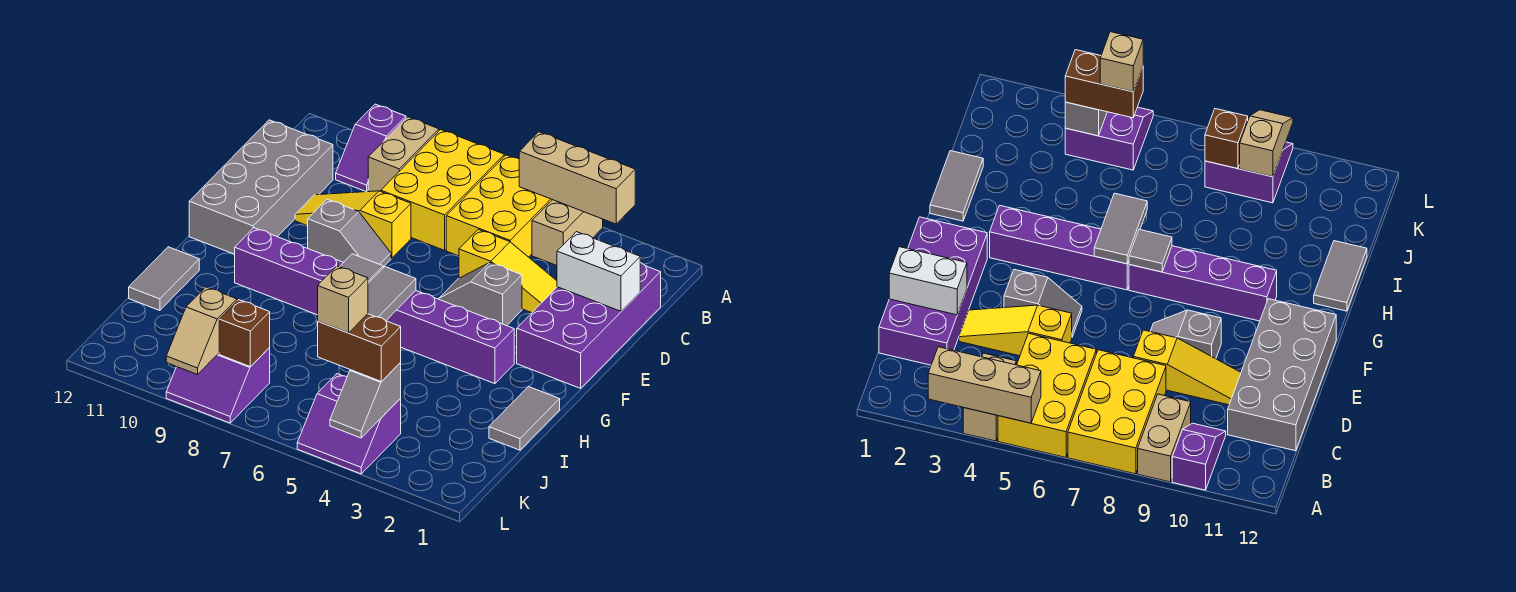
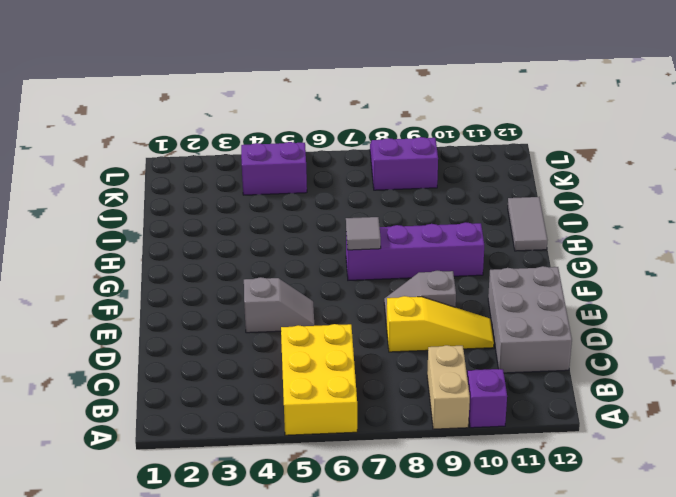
grey 2x3 brick [488,266,572,373] -> grey 2x4 brick [189,120,333,254]
none -> tan 1x2 brick [532,200,603,266]
none -> yellow 2x3 brick [381,130,504,250]
none -> purple 2x4 brick [517,263,661,388]

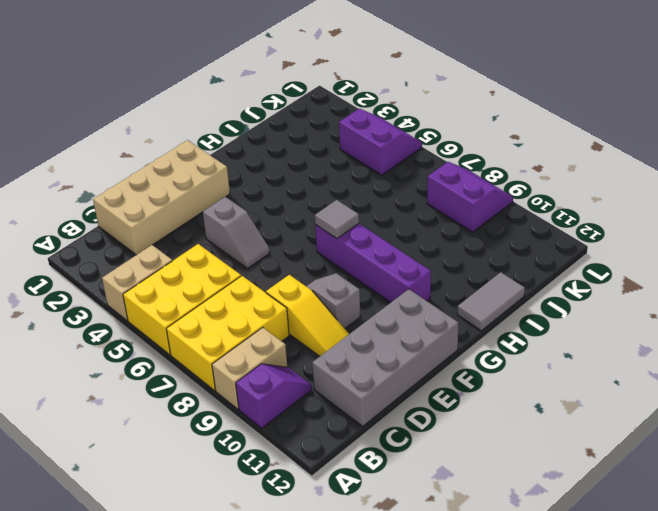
tan 2x4 brick [93,140,230,255] -> purple 2x4 brick [517,263,661,388]
none -> yellow 1x3 slope [459,230,557,313]
none -> purple 1x4 brick [386,291,514,384]
none -> grey 1x2 tile [489,387,560,450]

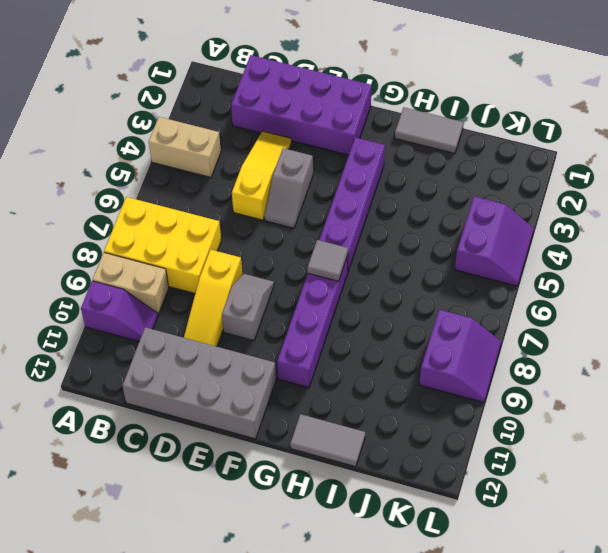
none -> yellow 2x3 brick [446,155,552,257]
none -> tan 1x3 brick [519,132,635,224]
none -> white 1x2 brick [557,232,640,311]

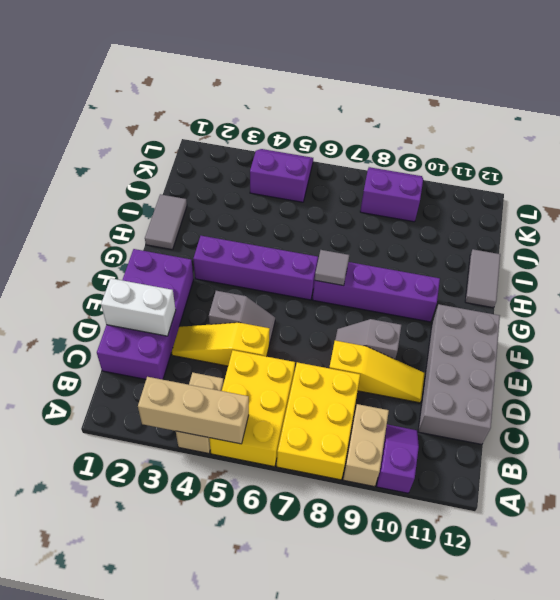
none -> grey 1x2 tile [368,267,416,320]
none -> grey 1x2 slope [330,363,401,438]
none -> brown 1x1 brick [219,300,270,367]

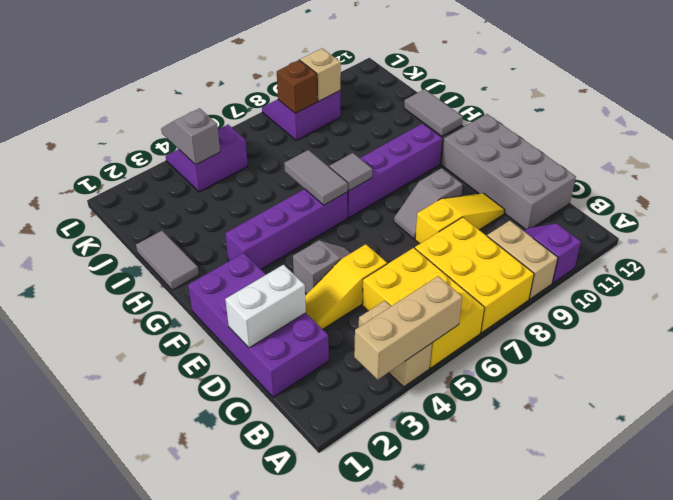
none -> brown 1x2 brick [318,314,401,382]
none -> tan 1x1 brick [318,266,368,333]

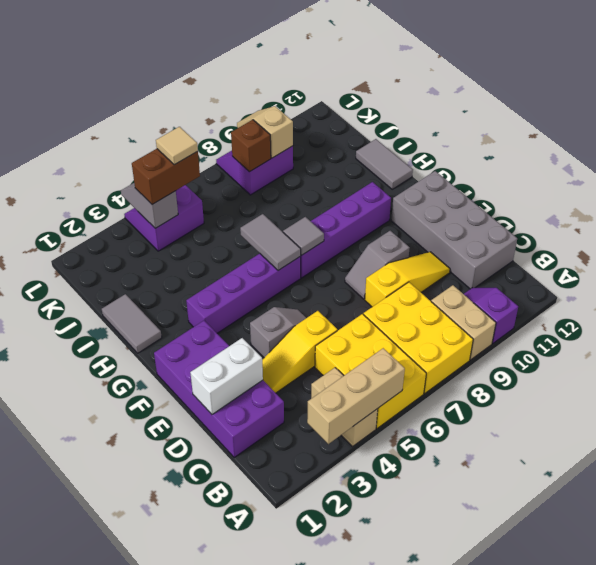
tan 1x1 tile [156,127,198,165] -> tan 1x1 brick [318,266,368,333]

